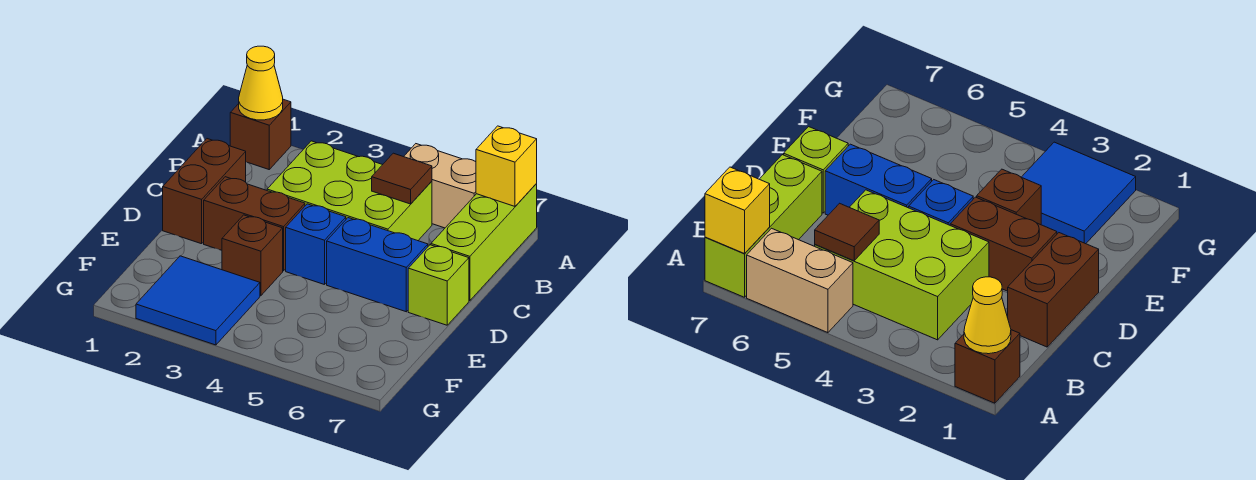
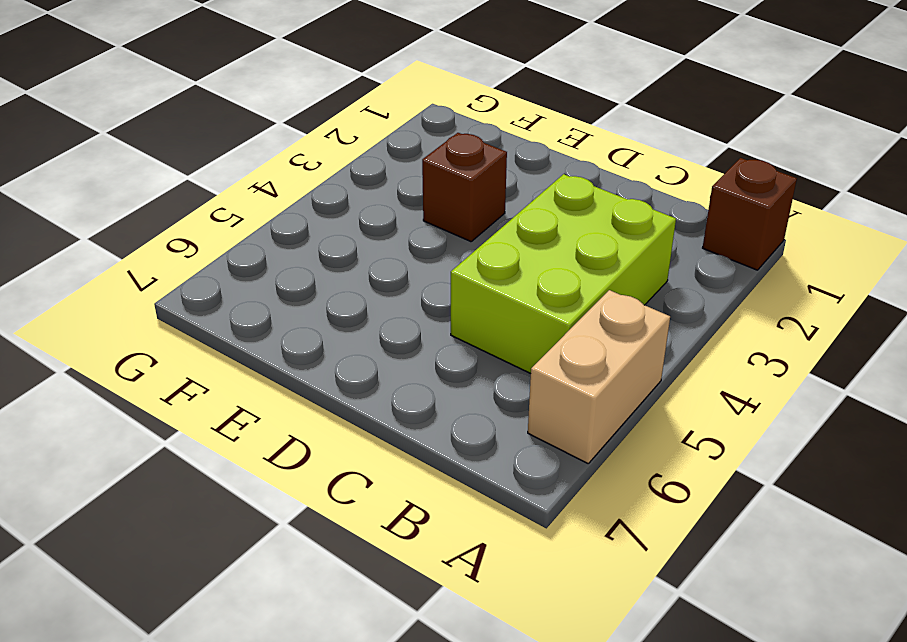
none -> lime 1x3 brick [431,184,537,301]
none -> brown 1x2 brick [163,139,246,244]
none -> brown 1x2 brick [204,177,305,271]

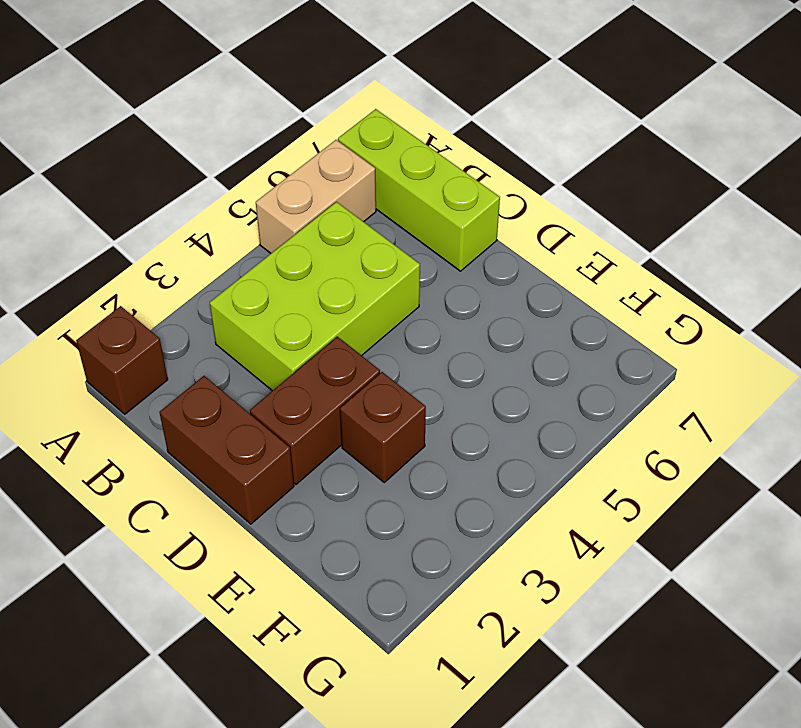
none -> blue 1x1 brick [286,204,346,285]
none -> blue 1x2 brick [327,218,428,312]
none -> lime 1x1 brick [408,245,469,325]

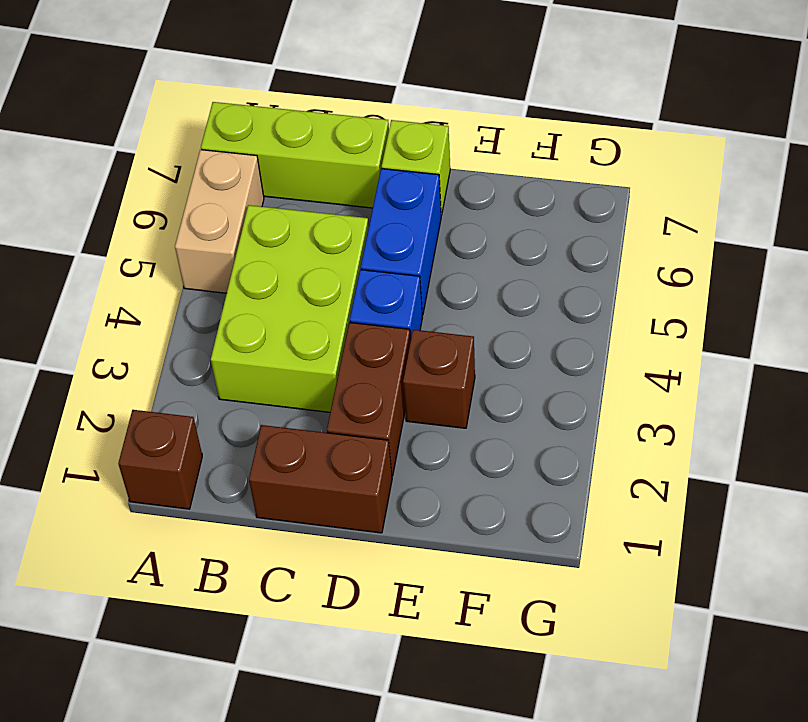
none -> blue 2x2 tile [136,256,260,345]
none -> yellow 1x1 cone [239,46,283,120]
none -> yellow 1x1 brick [476,126,537,206]

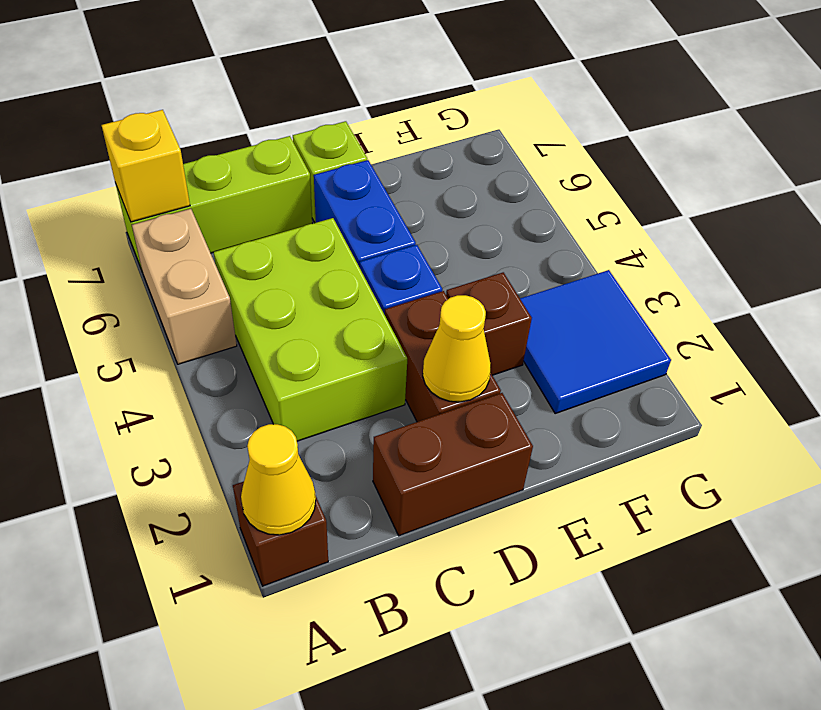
yellow 1x1 cone [423,295,491,402] -> none
none -> brown 1x1 tile [372,153,432,204]

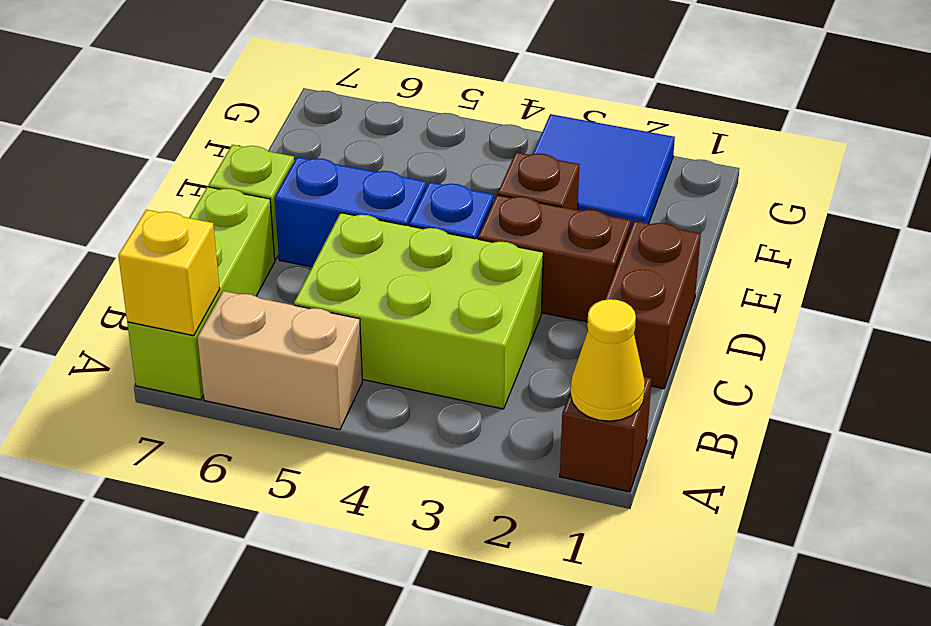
none -> brown 1x1 tile [372,153,432,204]

